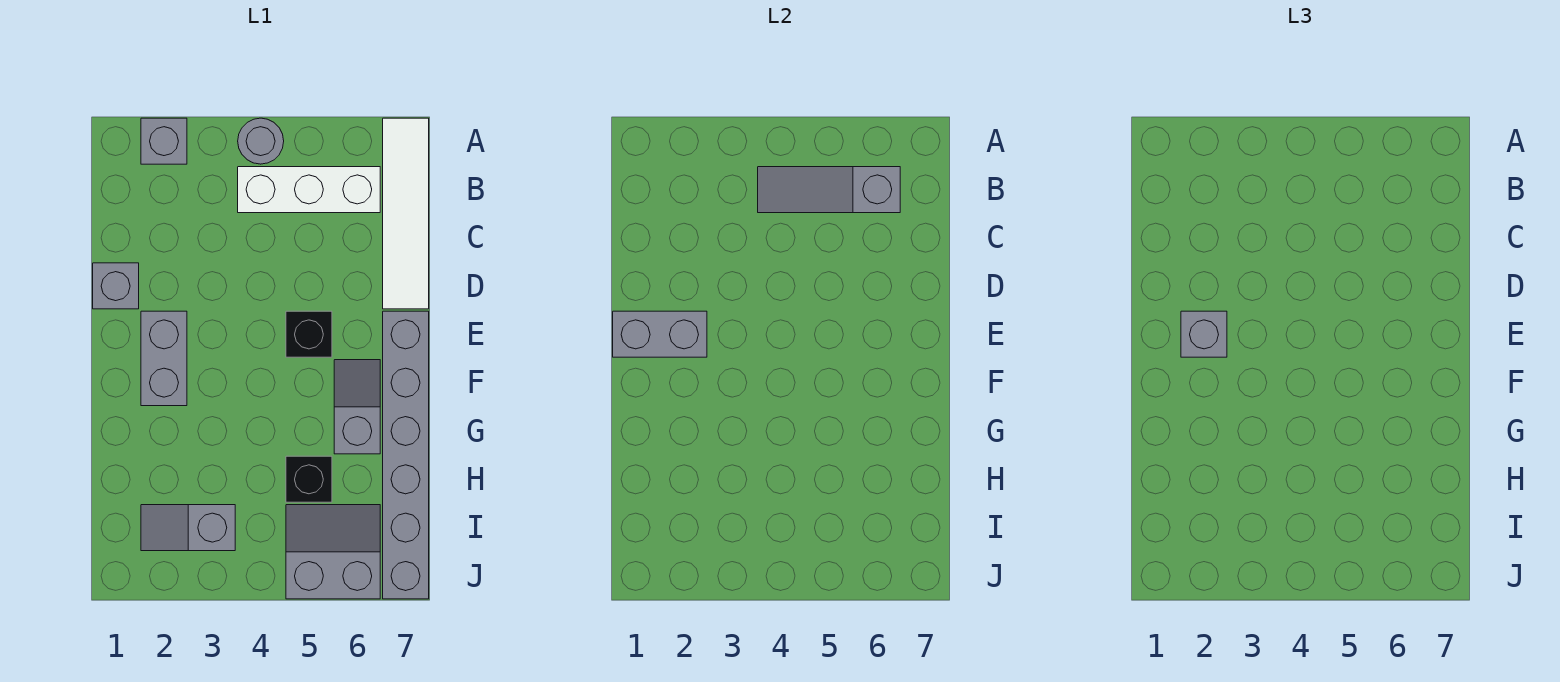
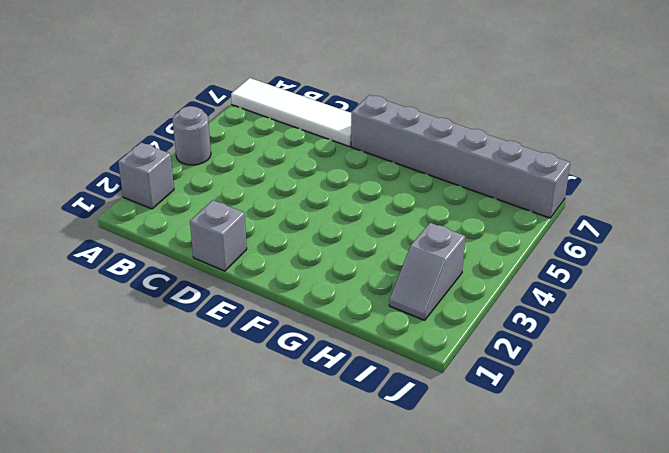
none -> white 1x3 brick [238,167,380,213]
none -> grey 1x2 brick [141,311,187,406]
none -> black 1x1 brick [286,311,332,357]

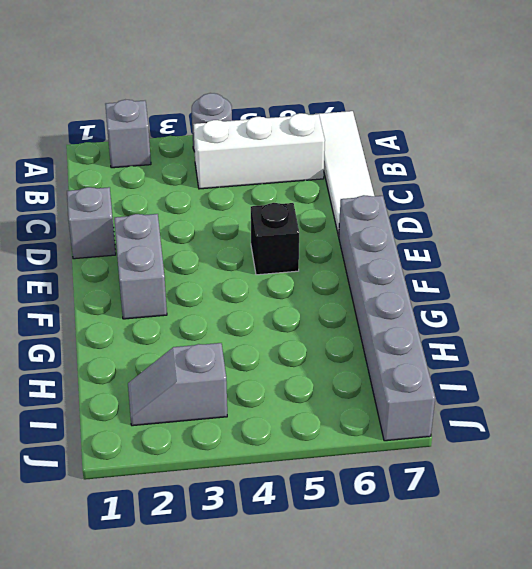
none -> grey 1x2 slope [334,360,380,454]
none -> black 1x1 brick [286,456,332,502]
none -> grey 2x2 slope [286,505,380,599]

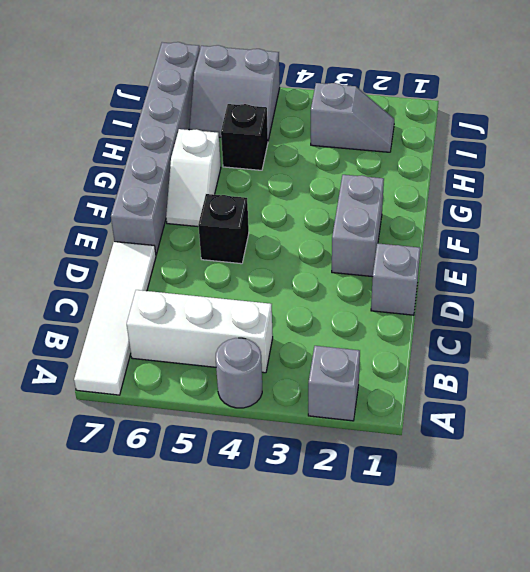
white 1x2 slope [166,129,221,227] -> grey 1x2 slope [334,360,380,454]
none -> grey 1x3 slope [758,167,900,213]
none -> grey 1x2 brick [613,311,707,357]
none -> grey 1x1 brick [1181,311,1227,357]

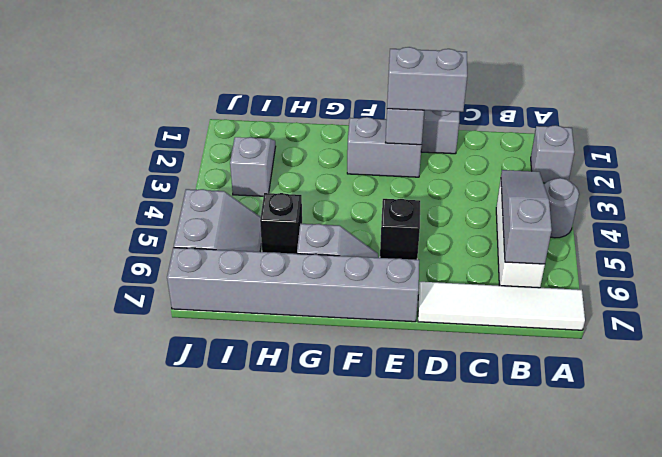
grey 1x2 brick [387,47,467,112] -> grey 1x1 brick [1181,311,1227,357]

